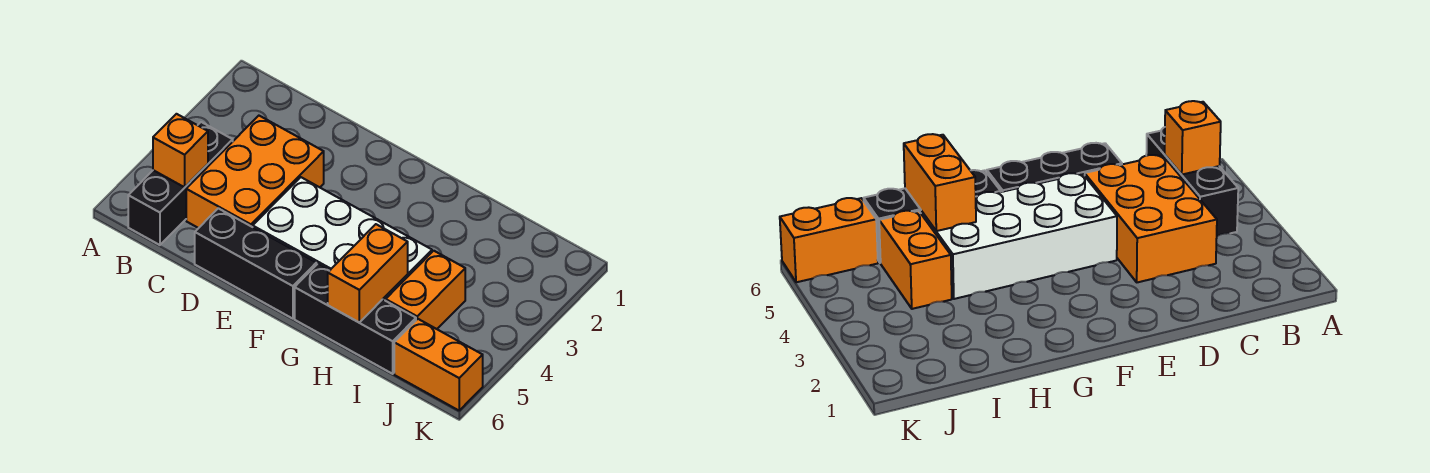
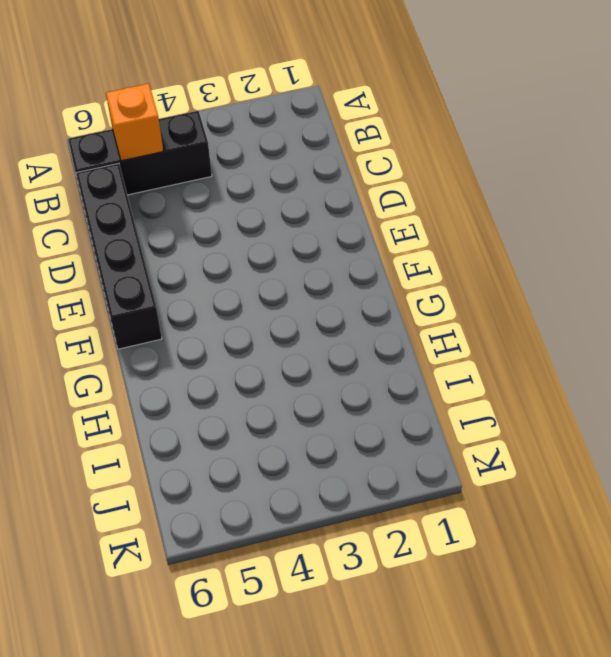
black 1x4 brick [76,163,162,349] -> black 1x3 brick [195,208,316,319]
none -> orange 2x3 brick [186,116,324,228]
none -> white 2x4 brick [253,177,432,301]

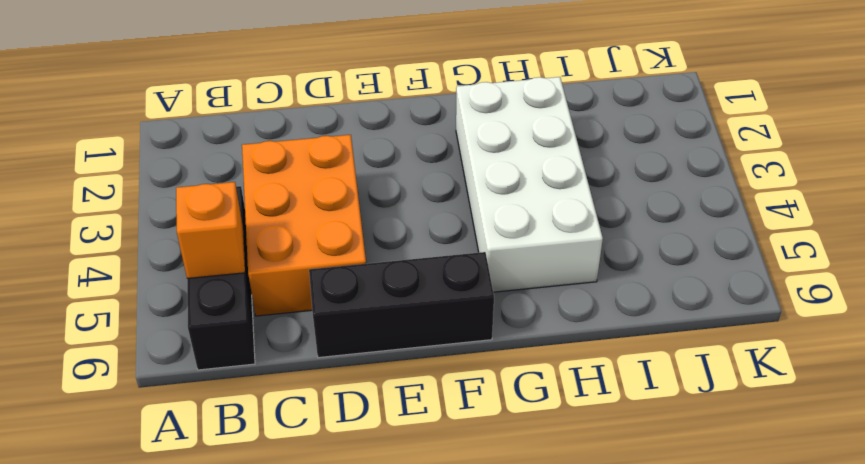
white 2x4 brick [456,77,603,292] -> white 2x4 brick turned to [253,177,432,301]
none -> black 1x3 brick [295,264,416,374]
none -> orange 1x2 brick [386,251,465,329]

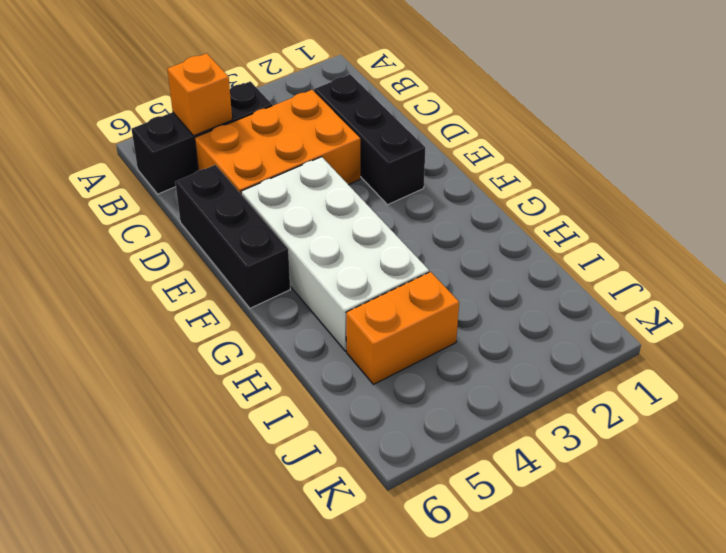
black 1x3 brick [314,74,425,205] -> black 1x3 brick moved to [295,264,416,374]
none -> orange 1x2 brick [394,319,483,410]
none -> orange 1x2 brick [328,224,408,322]

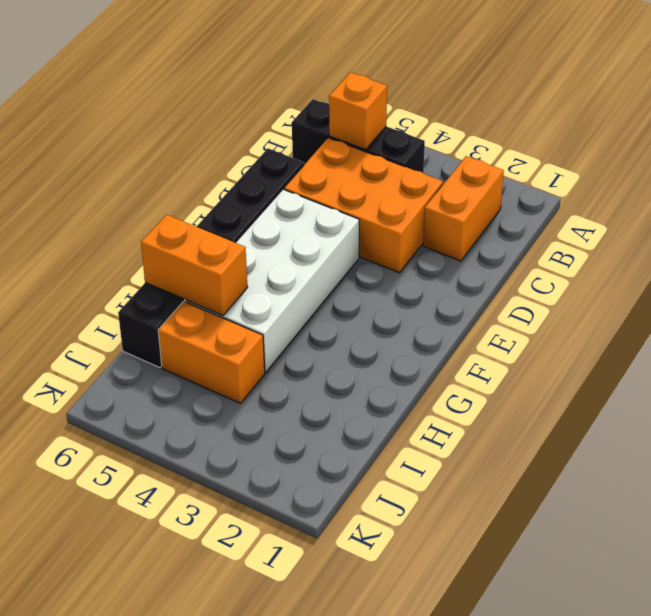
orange 1x2 brick [423,156,504,261] -> orange 1x2 brick moved to [394,319,483,410]

